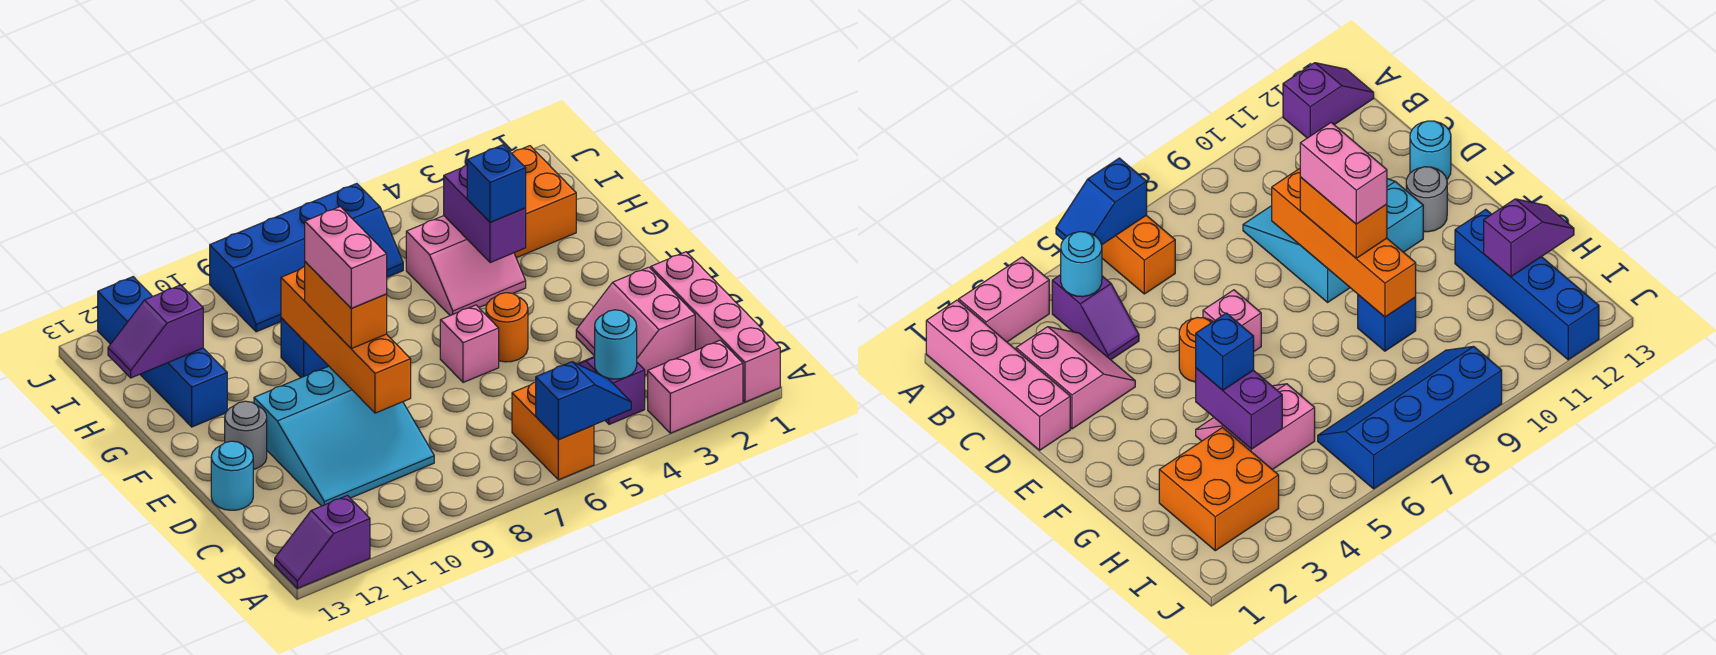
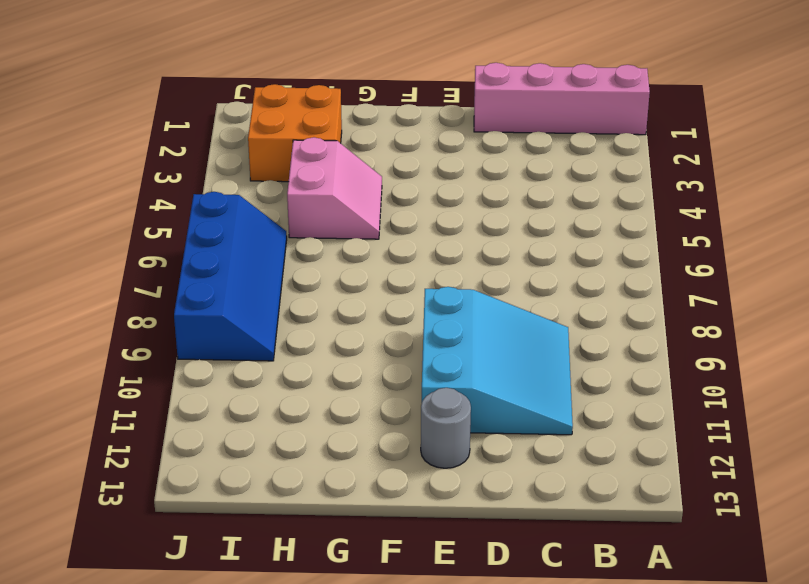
none -> pink 1x2 brick [648,340,743,433]
none -> orange 1x2 brick [512,382,594,480]
none -> purple 1x2 slope [275,496,370,588]

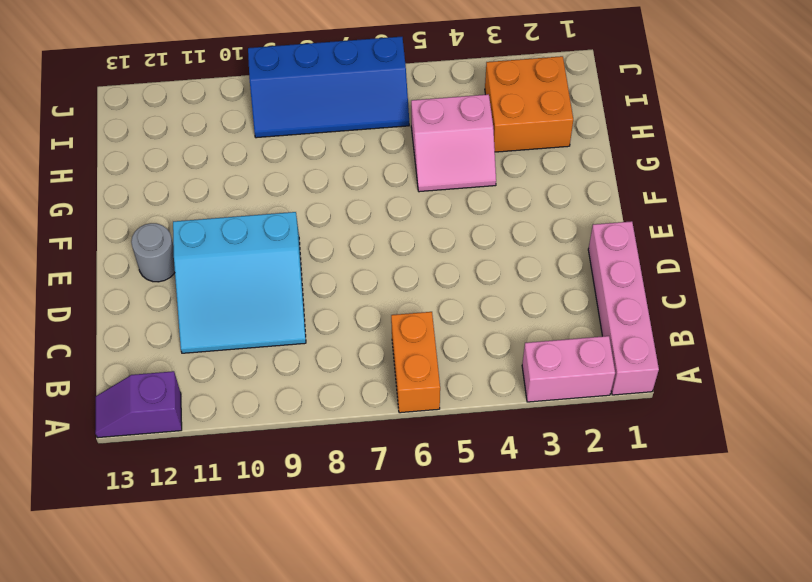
none -> purple 1x2 slope [578,357,645,424]
none -> pink 2x2 slope [576,267,695,375]
none -> cyan 1x1 round brick [211,441,253,510]

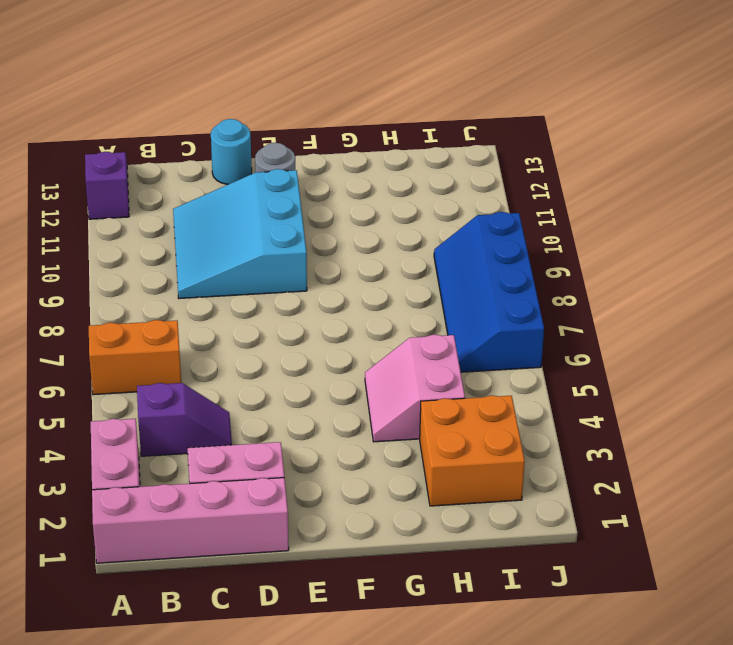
none -> orange 1x1 round brick [486,293,528,362]
none -> pink 1x1 brick [440,305,499,383]
none -> blue 1x1 brick [281,318,328,378]

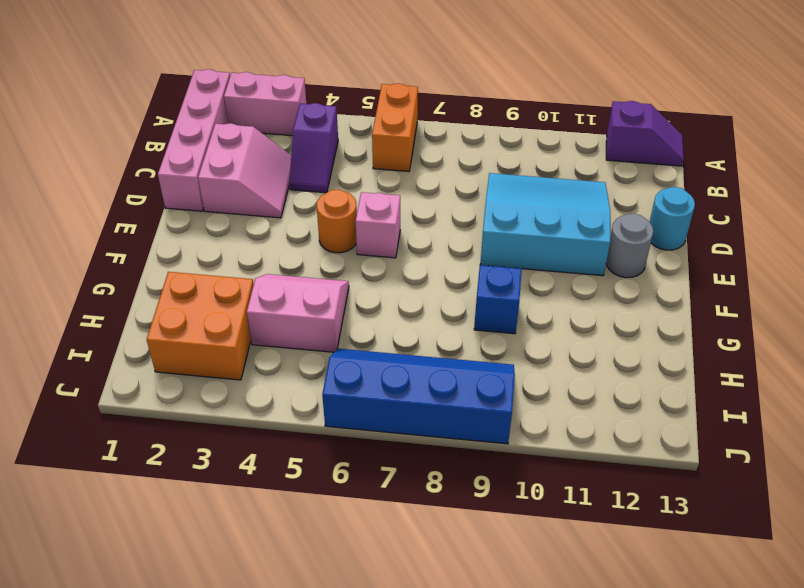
none -> blue 1x4 brick [98,277,227,427]
none -> blue 1x2 slope [536,362,631,440]
none -> cyan 1x1 round brick [595,310,637,379]

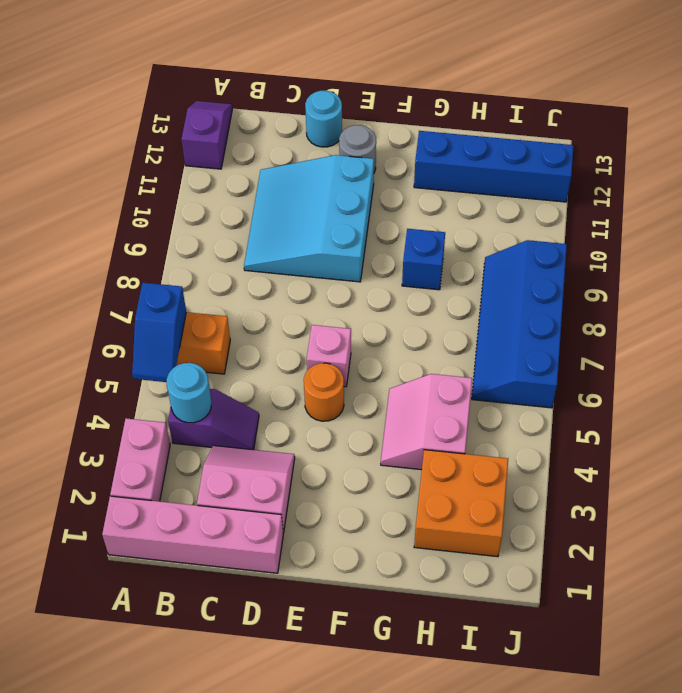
none -> orange 1x4 brick [281,267,411,413]
none -> purple 1x2 brick [444,165,526,263]
none -> purple 1x2 slope [108,285,203,378]

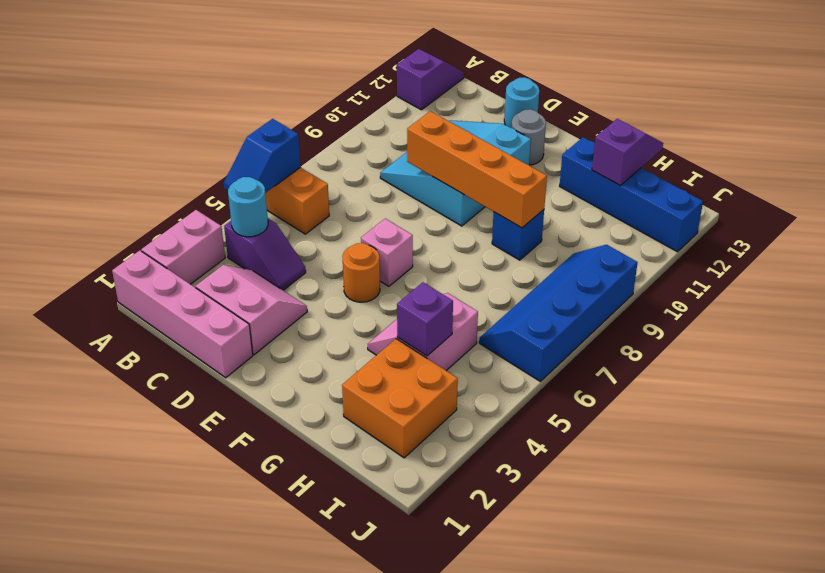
purple 1x1 brick [397,282,453,356] -> purple 1x2 brick [444,165,526,263]
none -> orange 1x2 brick [305,262,387,349]
none -> blue 1x1 brick [467,145,526,222]
none -> pink 1x2 brick [305,207,387,308]

